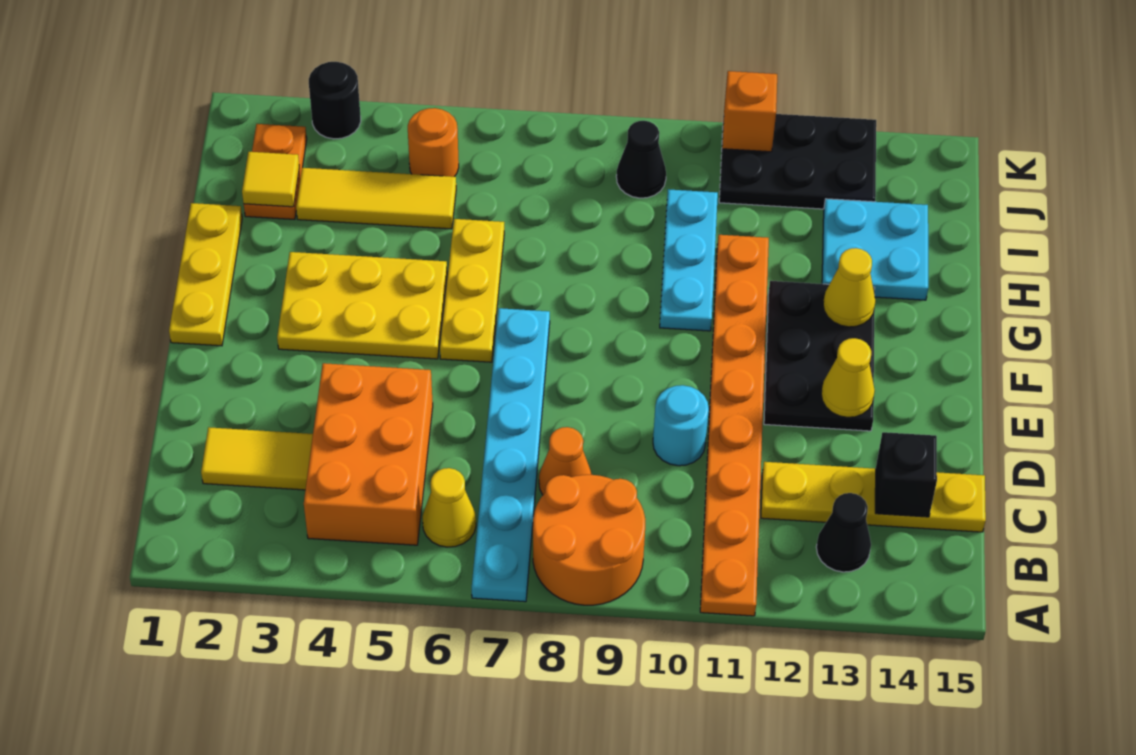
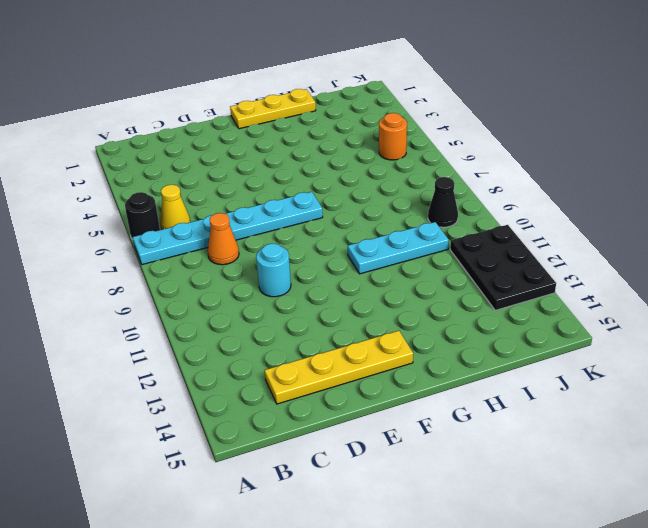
black 1x1 round brick [125,192,160,239] -> black 1x1 round brick moved to [309,62,361,139]
yellow 1x4 plate [265,331,413,404] -> yellow 1x4 plate turned to [761,462,986,532]
none -> orange 2x2 round brick [533,475,645,605]
none -> orange 1x8 plate [700,235,769,616]
none -> orange 2x3 brick [304,363,433,545]

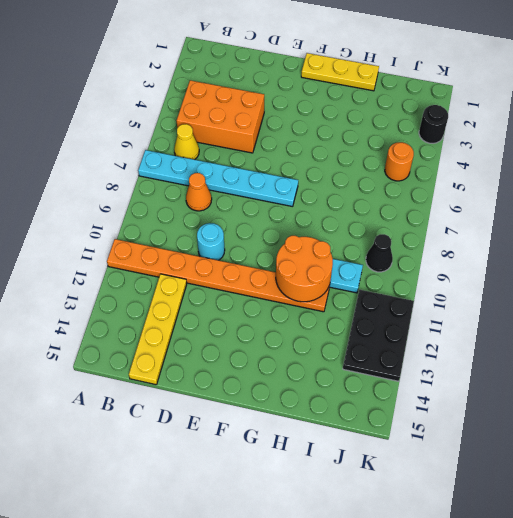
orange 2x2 round brick [276,236,333,302] -> orange 2x2 round brick moved to [533,475,645,605]
none -> black 1x1 cone [816,493,871,572]
none -> yellow 1x2 tile [201,427,313,490]
none -> black 2x3 plate [764,281,875,431]

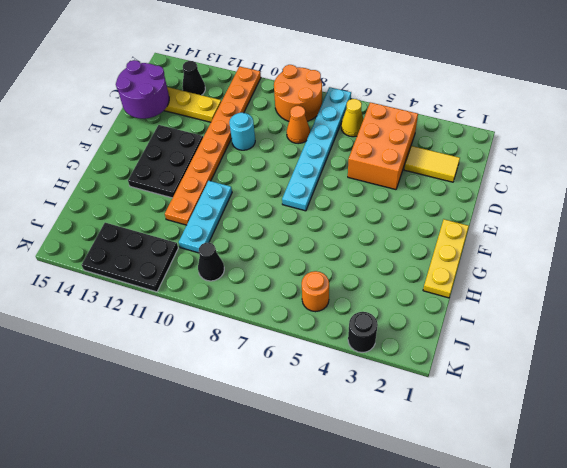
purple 2x2 round brick [116,60,169,119] -> black 1x1 brick [875,432,937,517]
none -> yellow 2x3 plate [277,252,447,359]
none -> yellow 1x3 plate [440,219,504,362]
none -> cyan 2x2 plate [822,199,928,300]

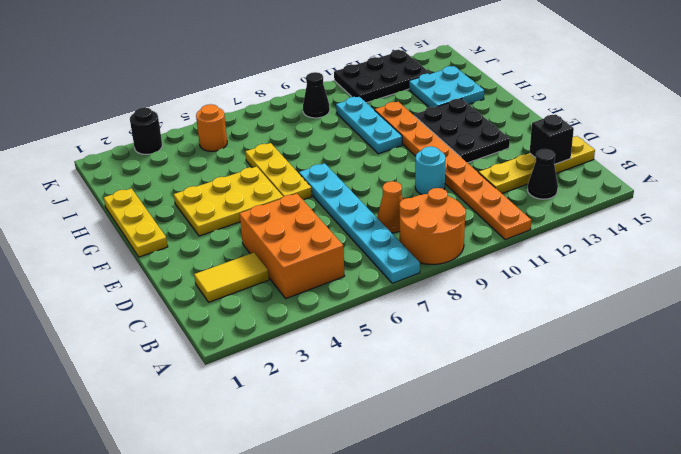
none -> yellow 1x1 cone [422,468,476,547]
none -> orange 1x2 plate [244,124,307,219]
none -> yellow 1x3 tile [296,168,456,229]

